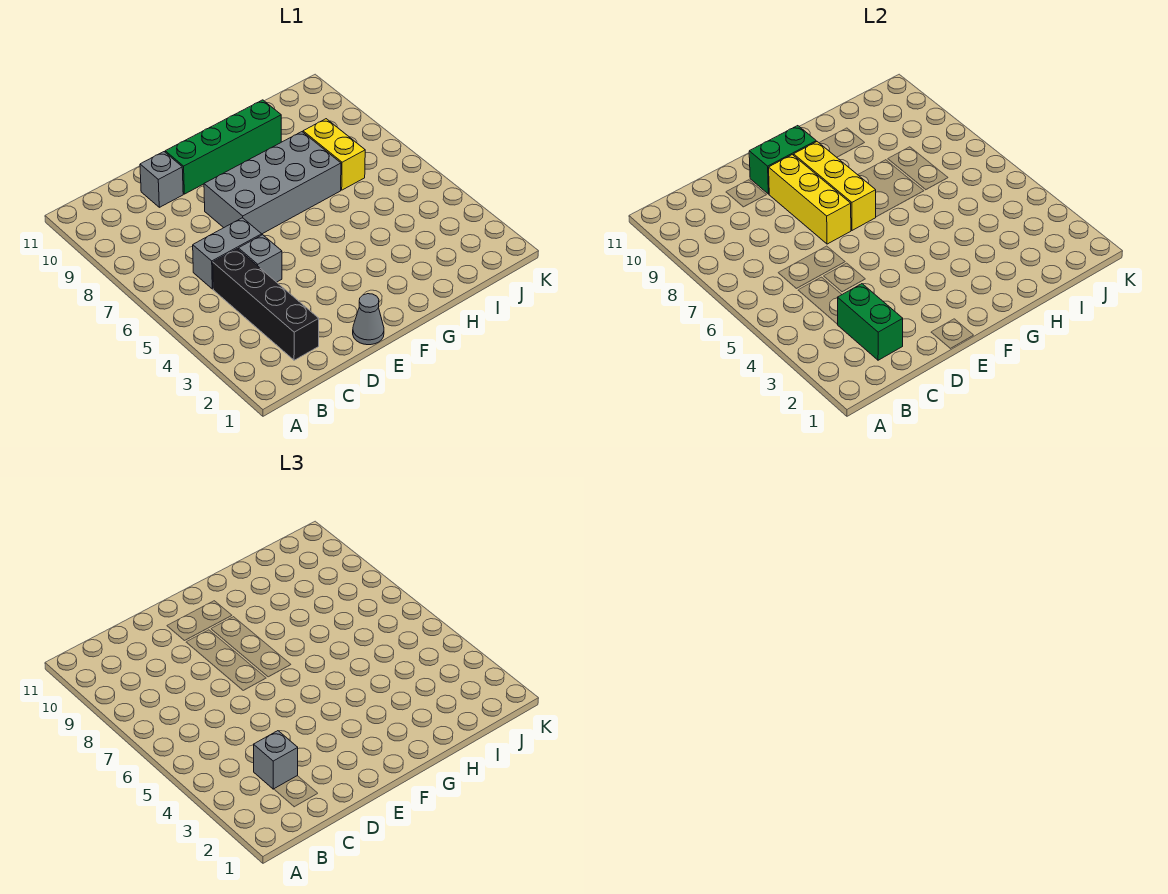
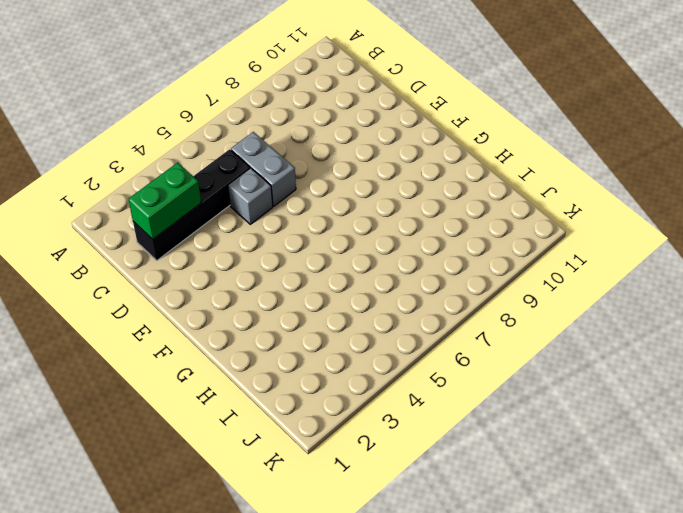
none -> grey 1x1 brick [140,152,183,207]
none -> grey 1x1 cone [353,294,384,345]
none -> grey 2x4 brick [204,132,341,234]

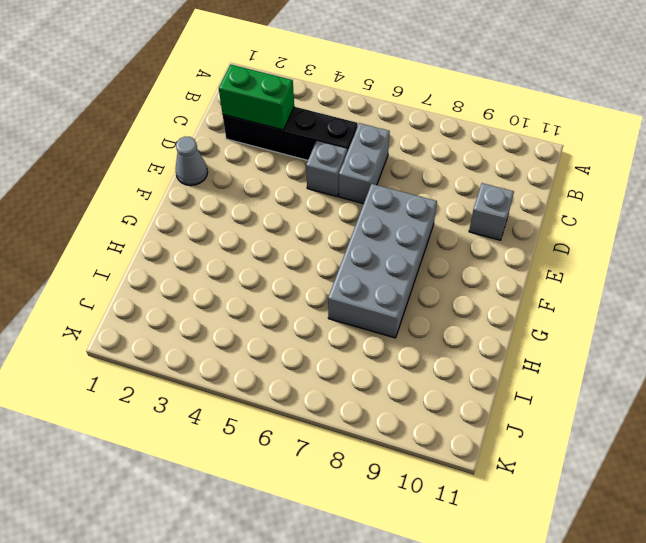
none -> green 1x4 brick [165,100,281,194]
none -> yellow 1x2 brick [303,119,365,190]
none -> yellow 1x3 brick [769,155,851,244]

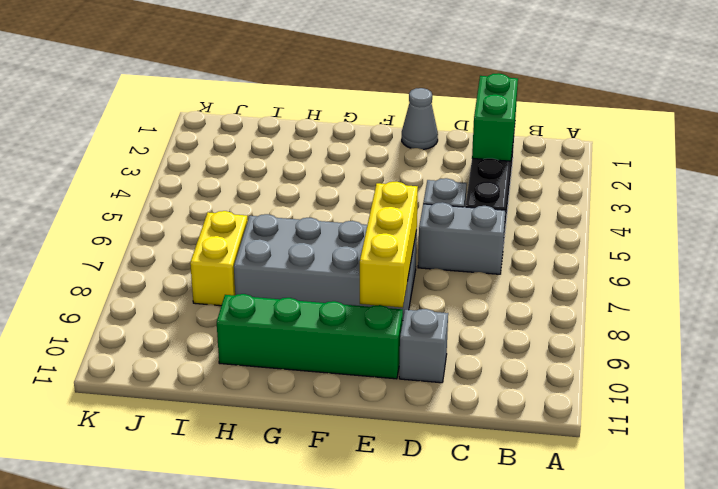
none -> green 1x2 brick [749,126,816,194]
none -> yellow 1x3 brick [794,142,876,230]
none -> grey 1x1 brick [254,731,298,789]

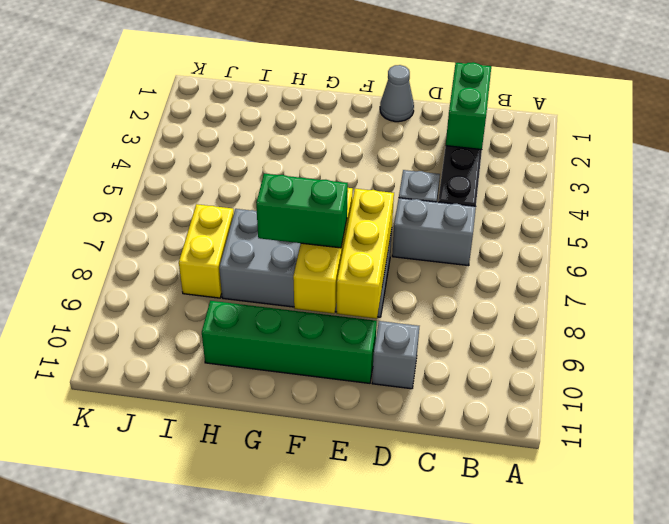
green 1x2 brick [256,174,348,248] -> green 1x2 brick moved to [749,126,816,194]
none -> grey 1x1 brick [254,731,298,789]

